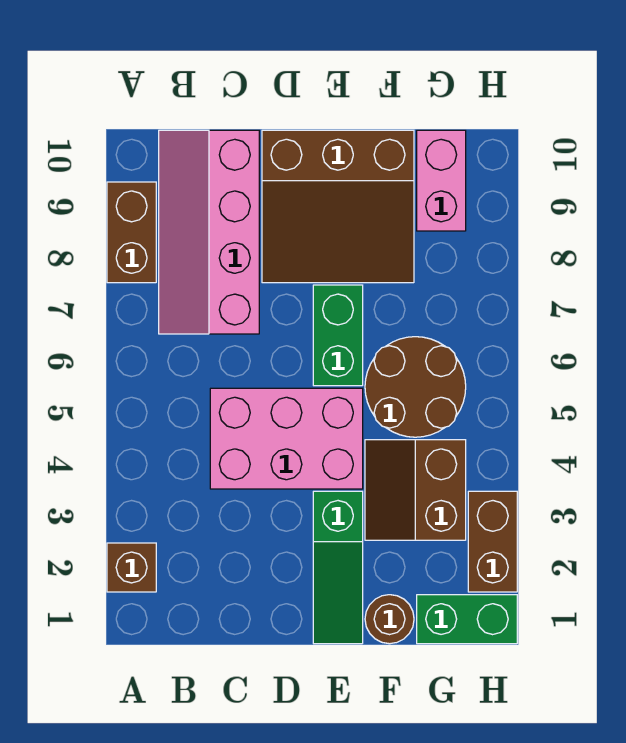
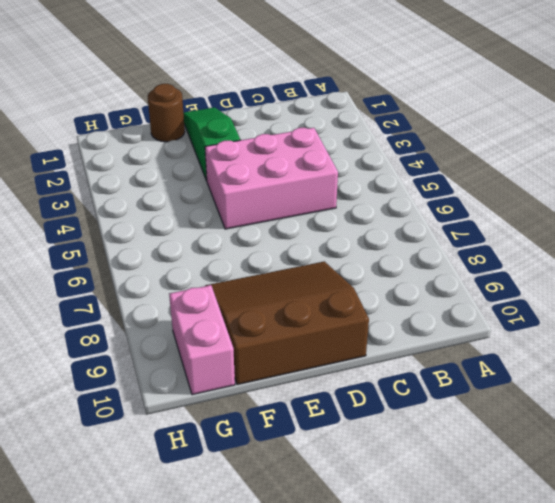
none -> brown 1x1 brick [107,543,156,592]
none -> brown 1x2 brick [107,182,156,283]
none -> pink 2x4 slope [159,130,259,334]

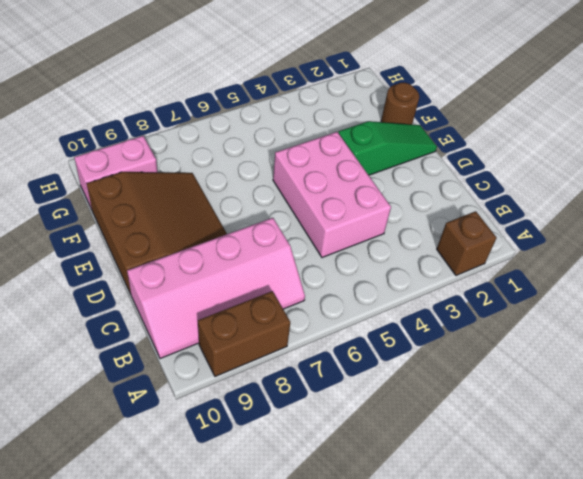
none -> green 1x2 brick [313,285,363,386]
none -> brown 2x2 slope [365,440,466,540]
none -> brown 2x2 round brick [365,337,466,437]

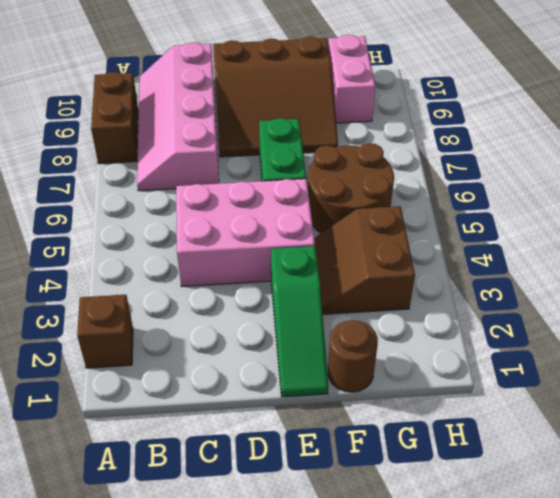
none -> green 1x2 brick [417,595,517,644]
none -> brown 1x2 brick [468,491,517,592]

